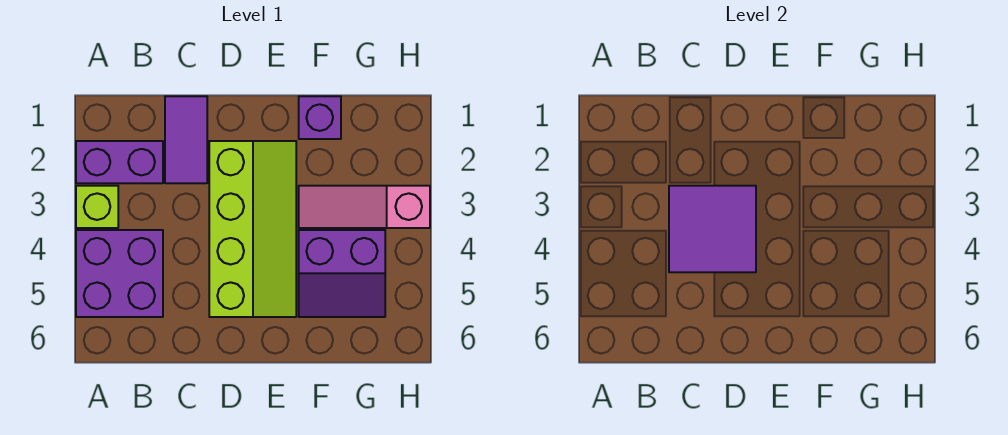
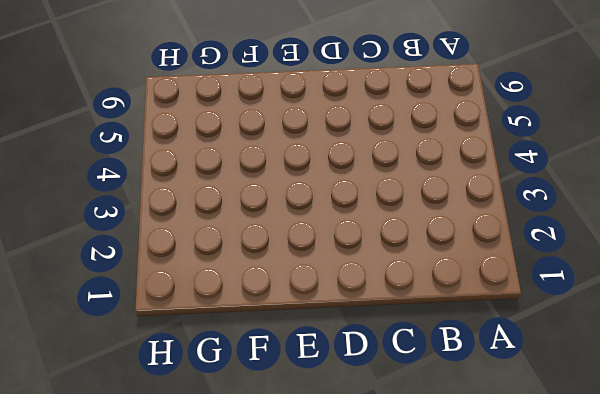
none -> purple 1x2 brick [76,141,163,183]
none -> lime 1x1 brick [76,186,118,228]

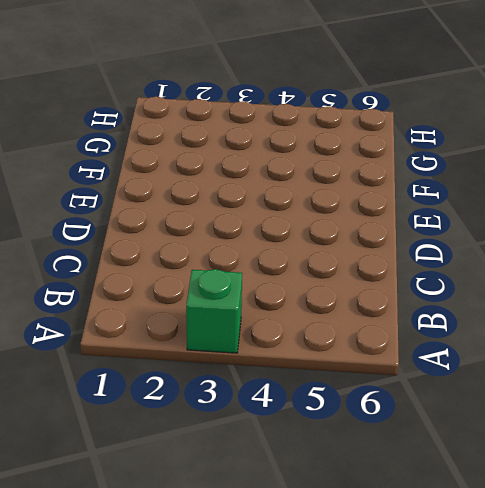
green 1x1 brick [186,269,242,353] -> lime 1x1 brick [76,186,118,228]
none -> purple 1x2 brick [76,141,163,183]
none -> purple 2x2 brick [76,230,163,317]

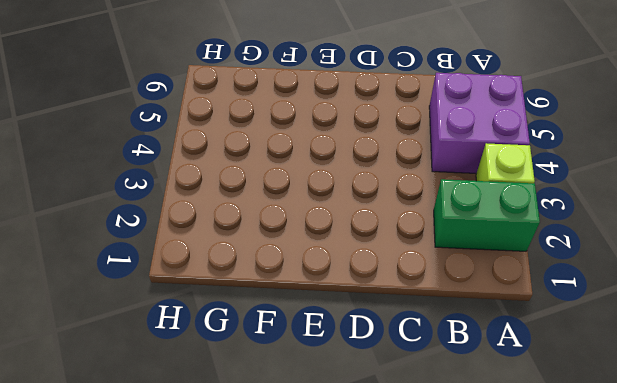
green 1x2 brick [434,179,540,251] -> purple 1x2 brick [76,141,163,183]
none -> purple 1x2 tile [165,96,207,183]
none -> lime 2x4 slope [209,141,296,317]

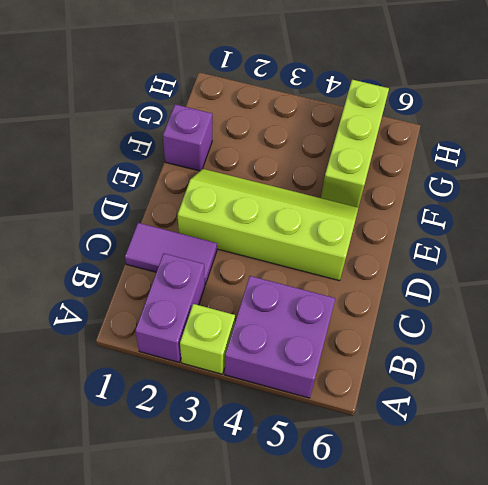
lime 1x3 brick [321,80,389,207] -> purple 2x2 slope [299,230,385,317]
none -> pink 1x3 slope [299,186,430,228]
none -> purple 2x2 tile [669,186,756,272]

